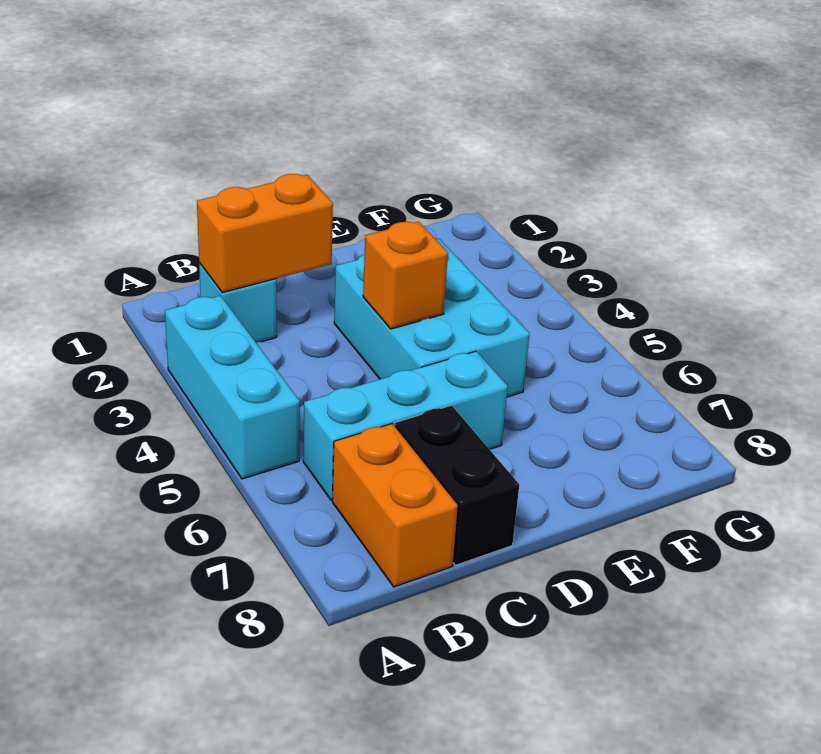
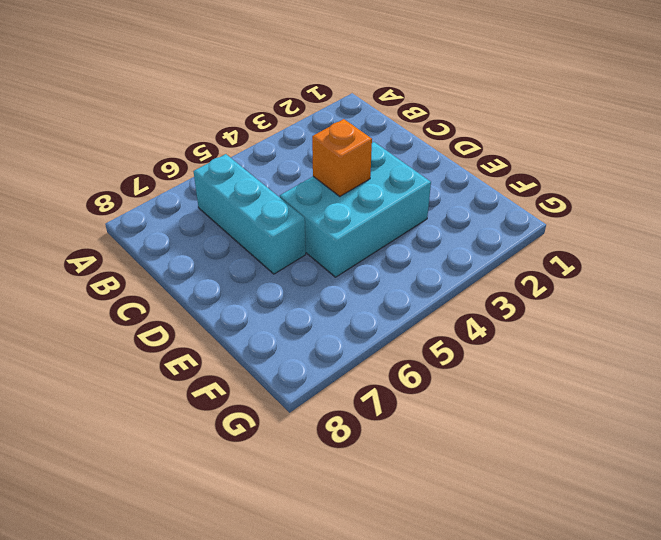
none -> cyan 1x3 brick [165,296,300,479]
none -> cyan 1x1 brick [199,263,277,343]

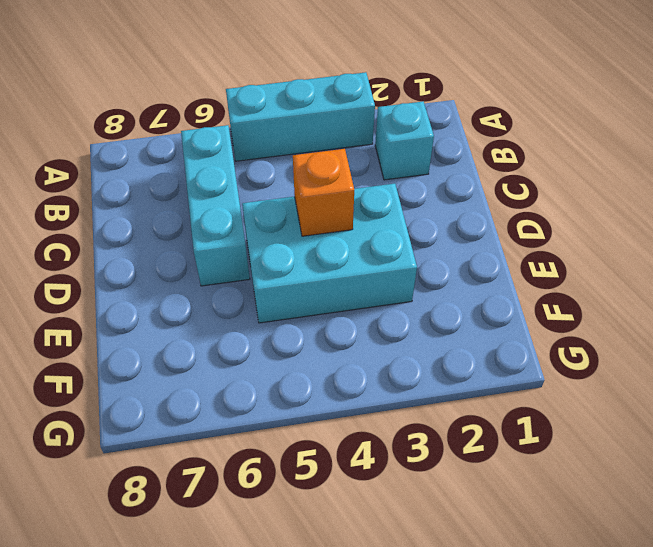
none -> orange 1x2 brick [332,424,458,587]
none -> black 1x2 brick [395,405,519,565]

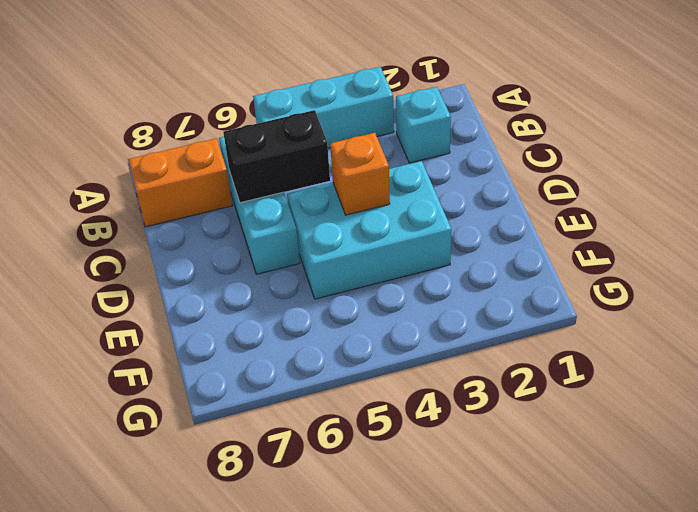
black 1x2 brick [223,110,330,203] -> black 1x2 brick moved to [395,405,519,565]
none -> orange 1x2 brick [197,174,333,293]

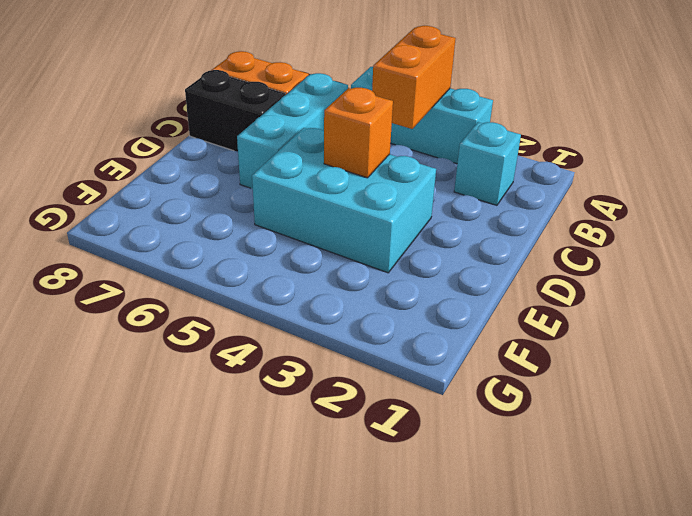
orange 1x2 brick [372,26,456,129] -> orange 1x2 brick moved to [197,174,333,293]

